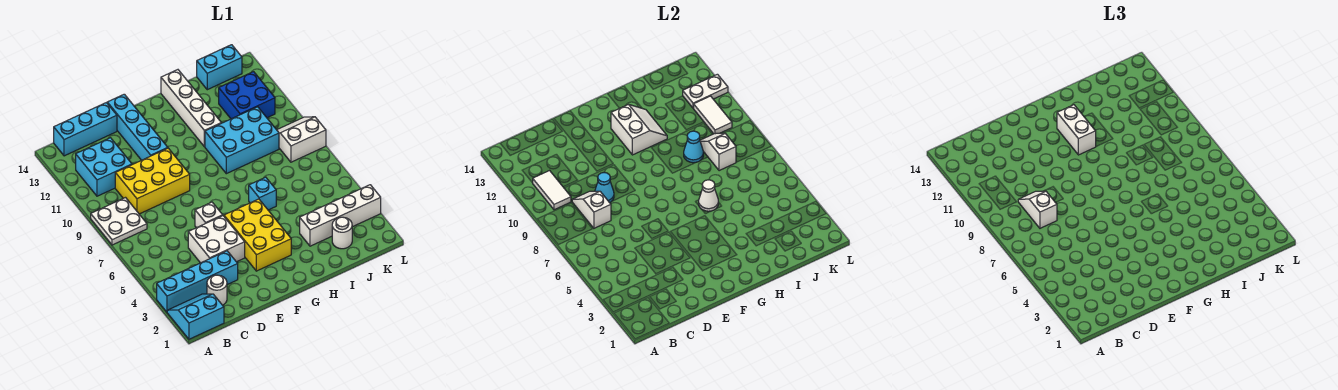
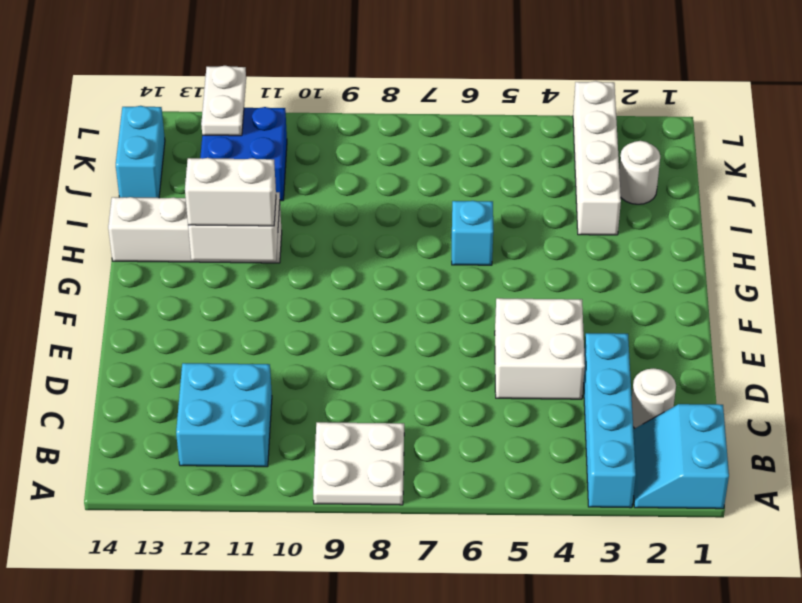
none -> cyan 1x3 brick [54,103,117,156]
none -> yellow 2x3 brick [115,148,190,214]
none -> white 1x1 brick [195,202,223,228]
none -> cyan 1x4 brick [107,94,168,160]

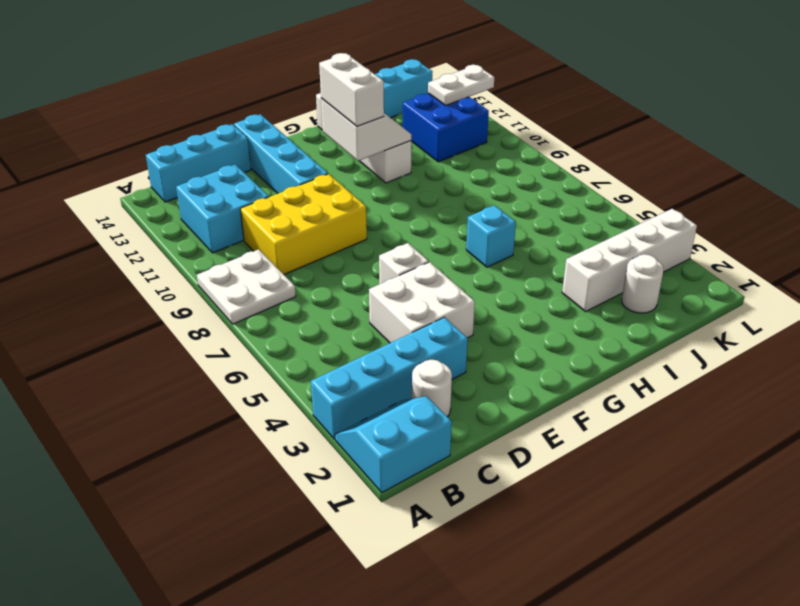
none -> yellow 2x3 brick [224,199,291,271]
none -> cyan 2x3 brick [205,107,279,174]
none -> white 2x2 slope [277,117,326,162]
none -> white 1x2 tile [533,171,571,210]

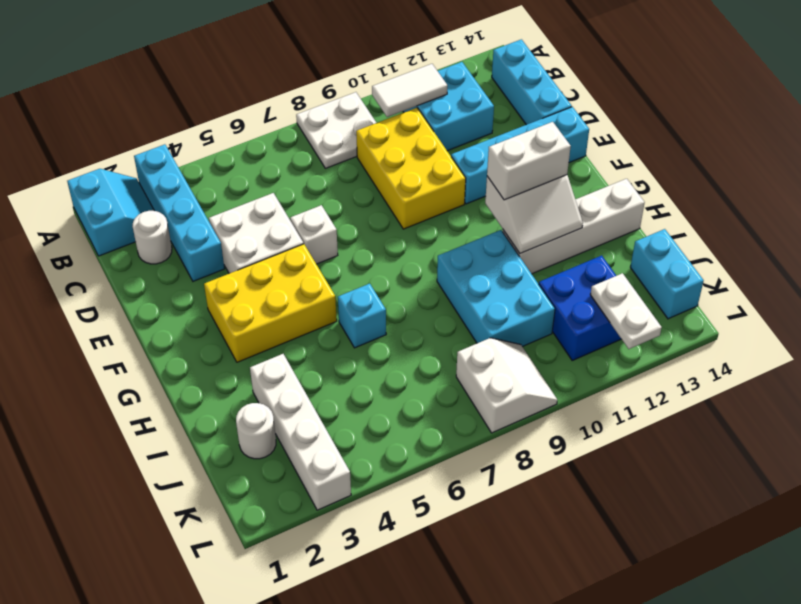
none -> white 1x2 slope [572,191,611,228]
none -> cyan 1x1 cone [595,173,614,203]
none -> white 1x1 cone [699,180,718,211]
none -> cyan 1x1 cone [684,131,703,163]

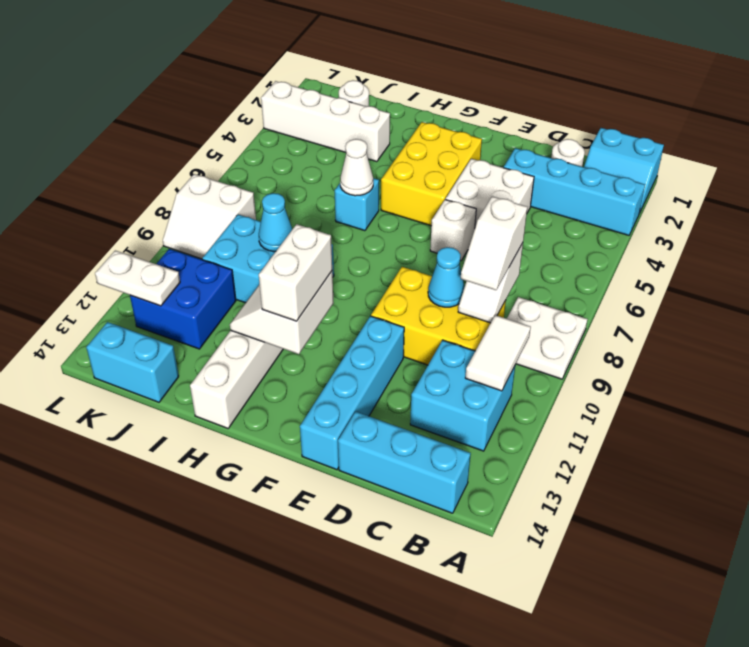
none -> white 1x2 slope [700,133,736,171]
none -> white 1x2 tile [694,96,732,134]

